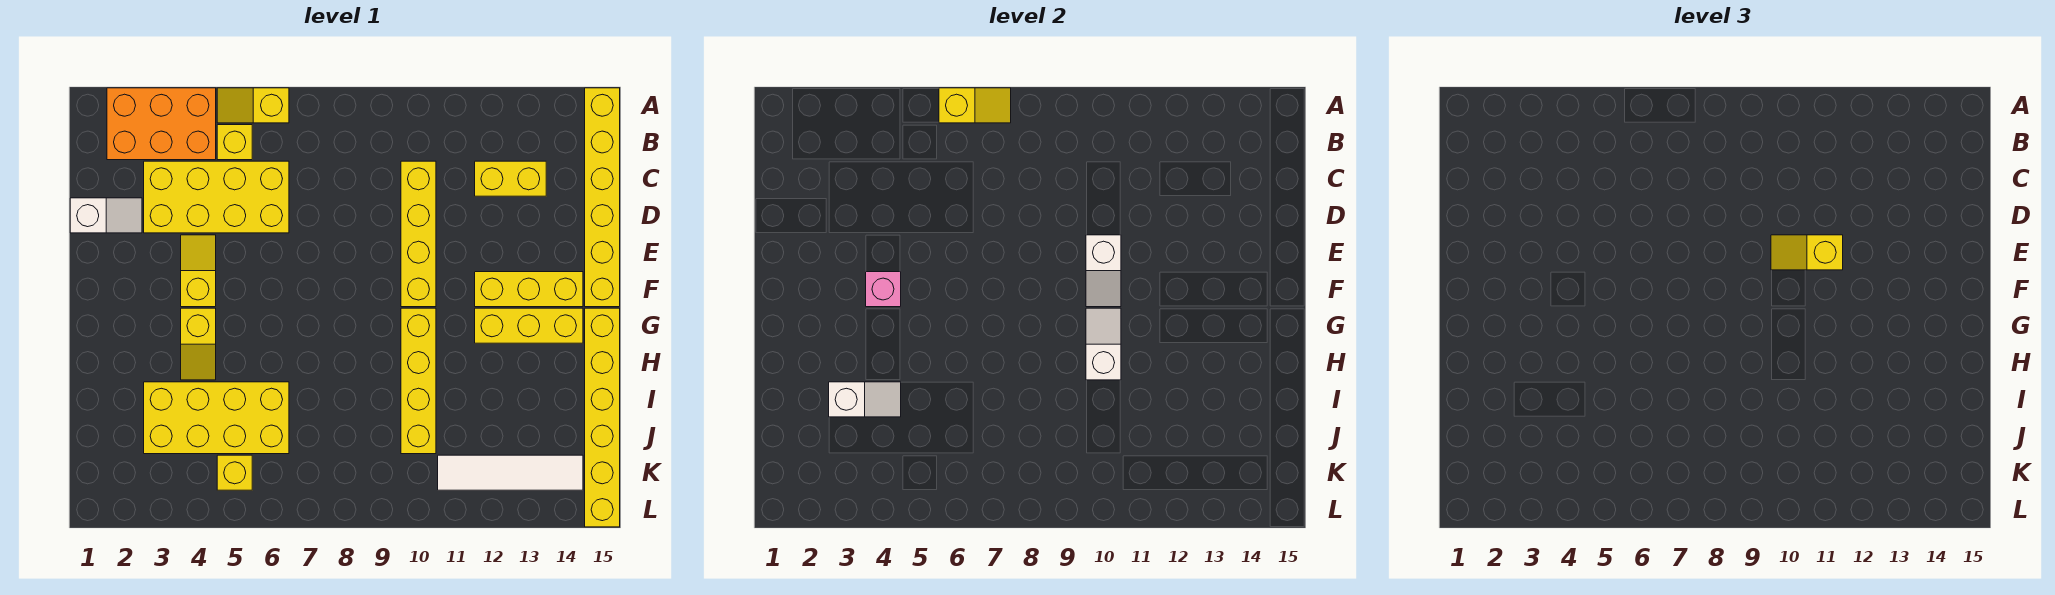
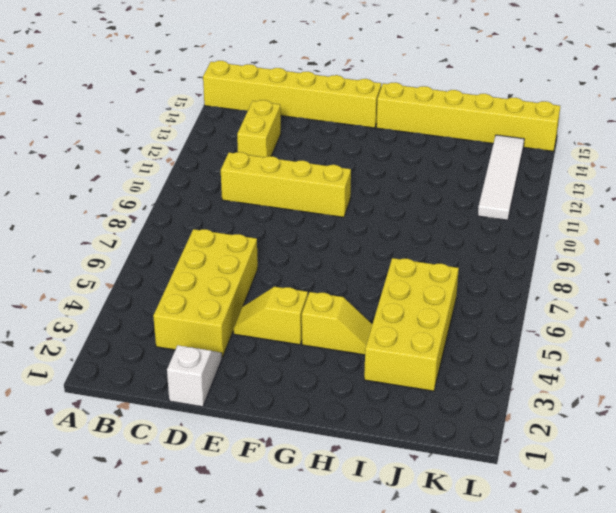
none -> orange 2x3 brick [107,88,216,160]
none -> yellow 1x2 slope [217,88,289,123]
none -> yellow 1x1 brick [217,125,252,160]

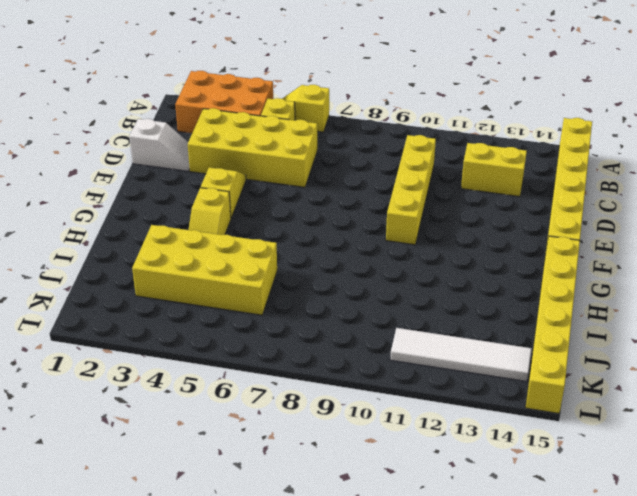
none -> yellow 1x3 brick [475,272,583,307]
none -> yellow 1x4 brick [401,308,436,454]
none -> yellow 1x3 brick [475,308,583,343]

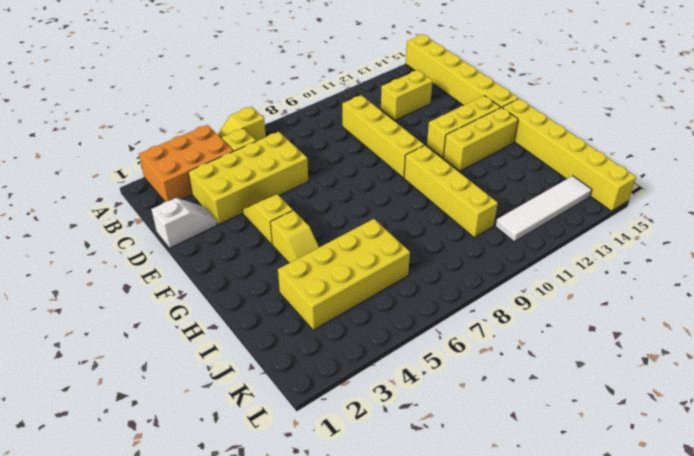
none -> yellow 1x1 brick [217,455,252,490]
none -> yellow 1x2 slope [939,88,1011,123]
none -> white 1x2 slope [1086,235,1121,307]

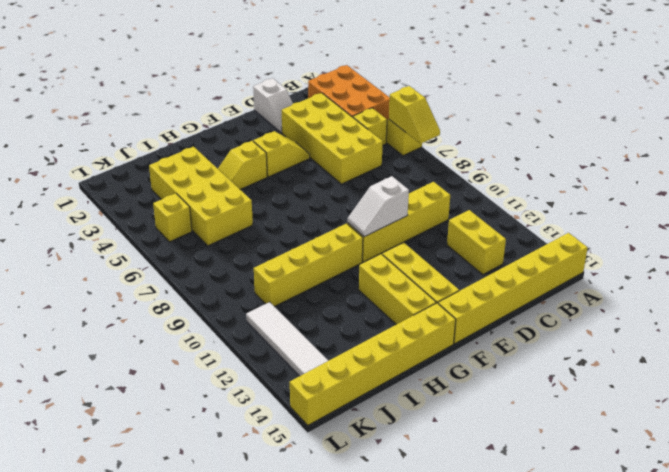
none -> pink 1x1 brick [866,272,901,307]
none -> white 1x2 slope [1086,308,1121,380]
none -> white 1x2 slope [829,382,901,417]

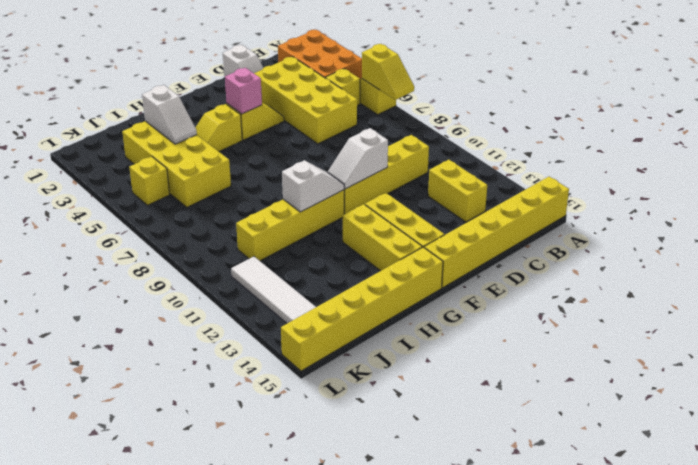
none -> yellow 1x2 slope [1771,235,1843,270]

